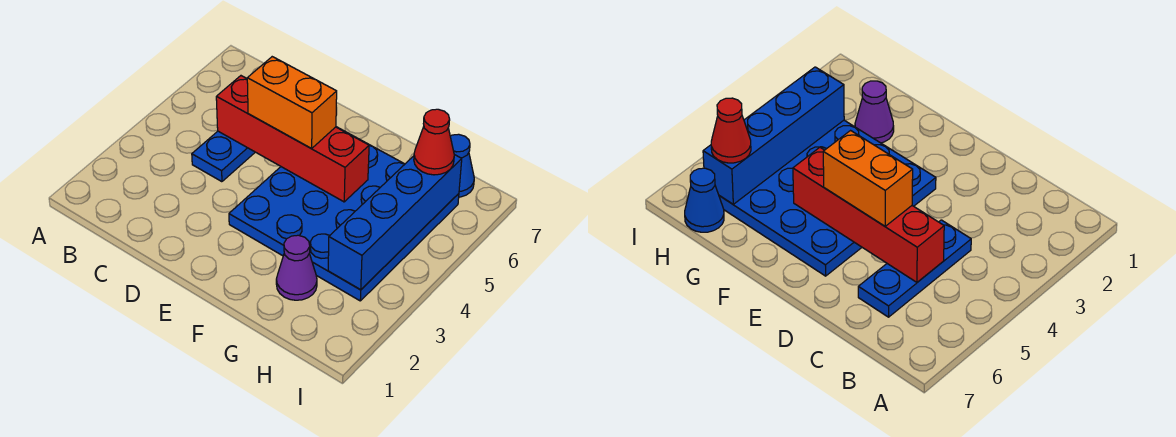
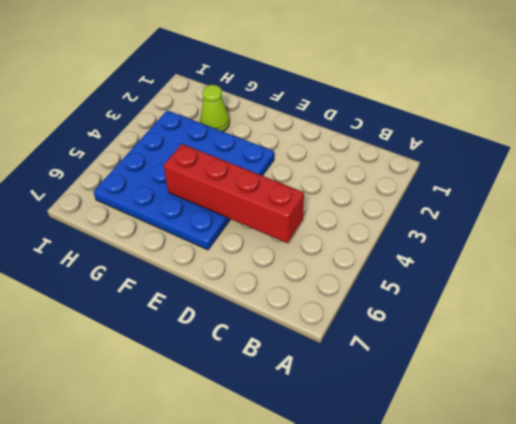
lime 1x1 cone [200,85,230,132] -> purple 1x1 cone [276,235,317,300]
none -> blue 1x3 plate [192,131,255,182]
none -> blue 1x1 cone [450,134,474,197]

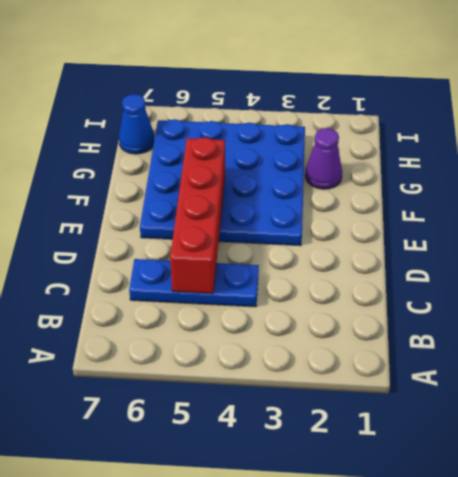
none -> blue 1x4 brick [328,155,462,290]
none -> orange 1x2 brick [247,57,337,149]

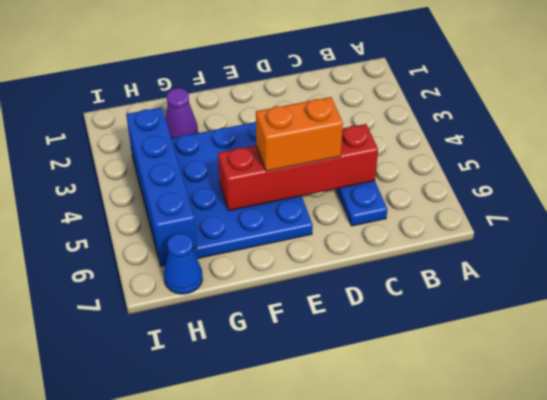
none -> red 1x1 cone [414,109,454,175]

